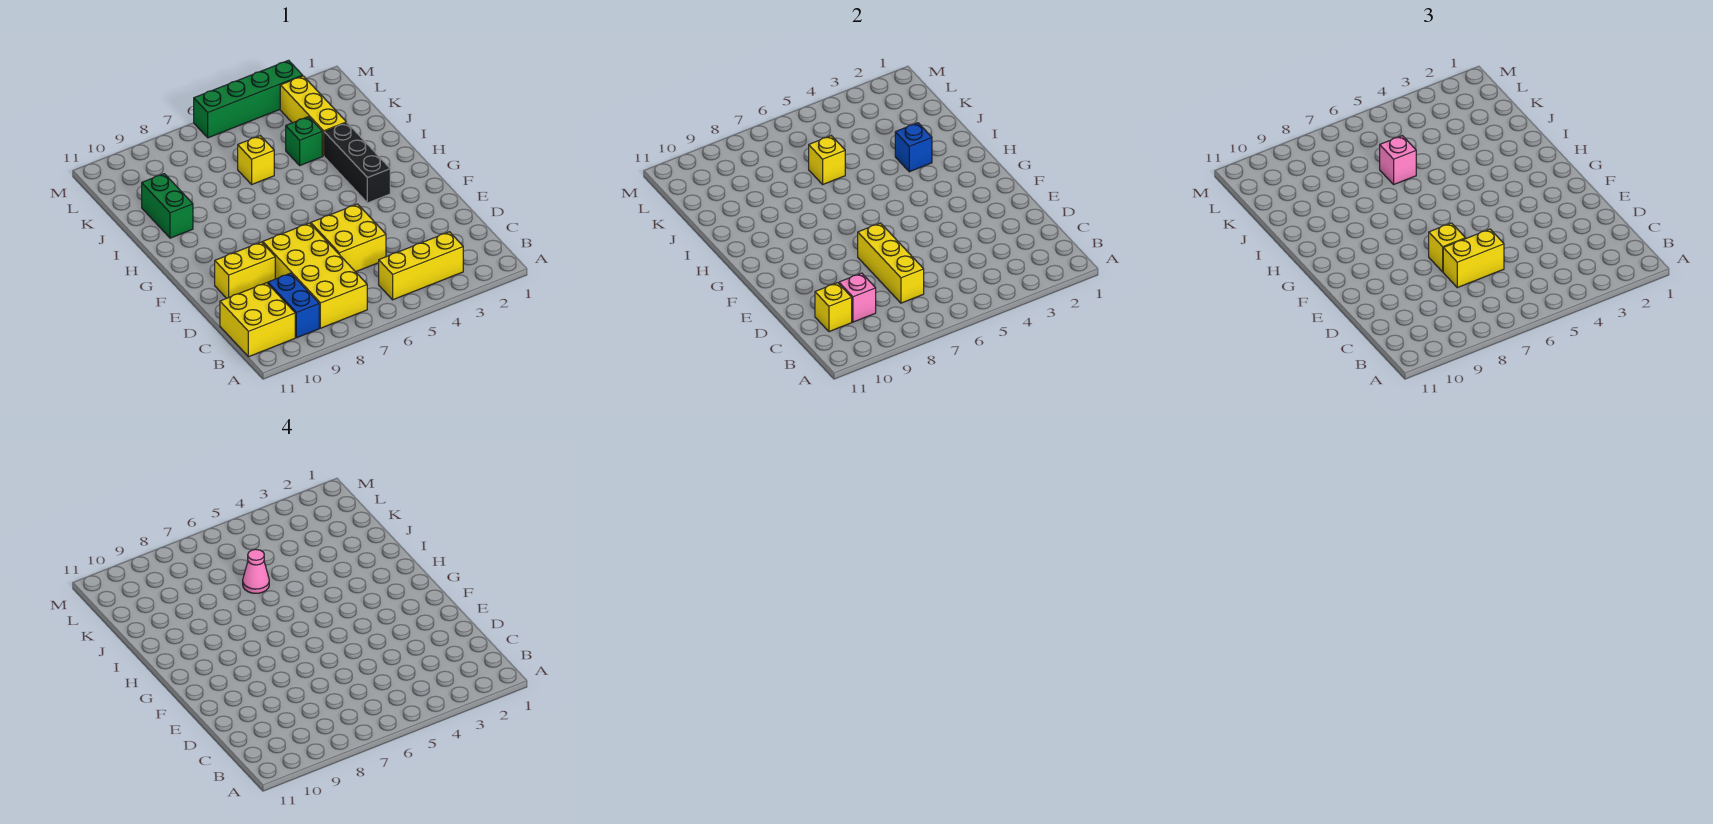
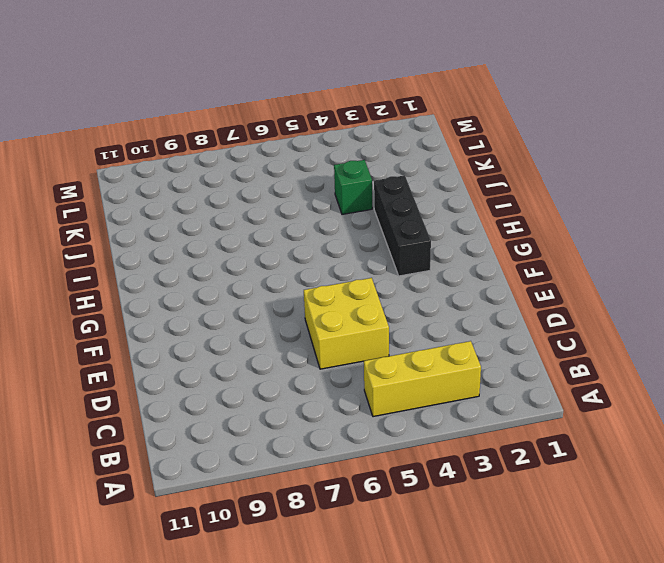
none -> yellow 2x4 brick [263,223,367,328]
none -> blue 1x2 brick [268,273,319,338]
none -> yellow 2x2 brick [220,283,295,357]

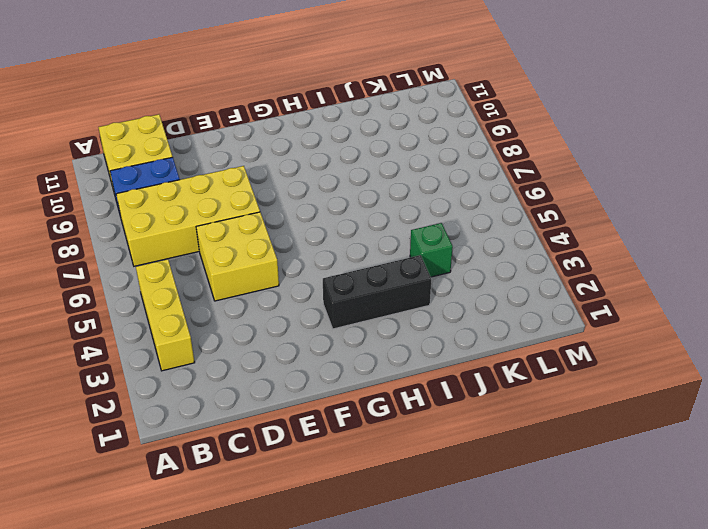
none -> yellow 1x2 brick [215,242,275,298]
none -> green 1x2 brick [142,174,193,238]
none -> yellow 1x3 brick [280,76,346,156]

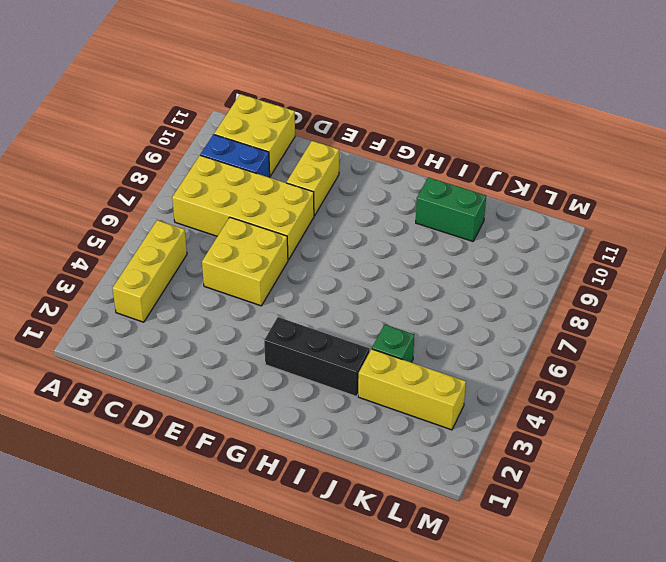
none -> yellow 1x1 brick [238,136,274,184]
none -> green 1x4 brick [194,60,303,138]
none -> yellow 1x3 brick [858,223,924,303]

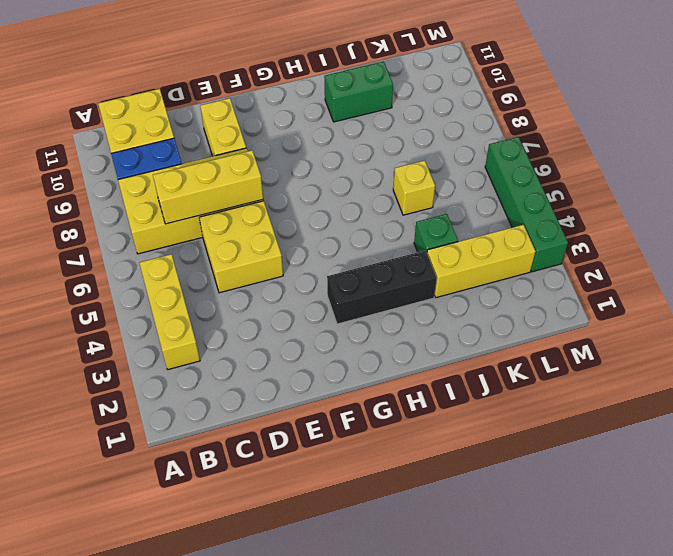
none -> pink 1x1 brick [839,273,876,322]
none -> yellow 1x1 brick [815,283,852,332]
none -> blue 1x1 brick [895,123,932,172]

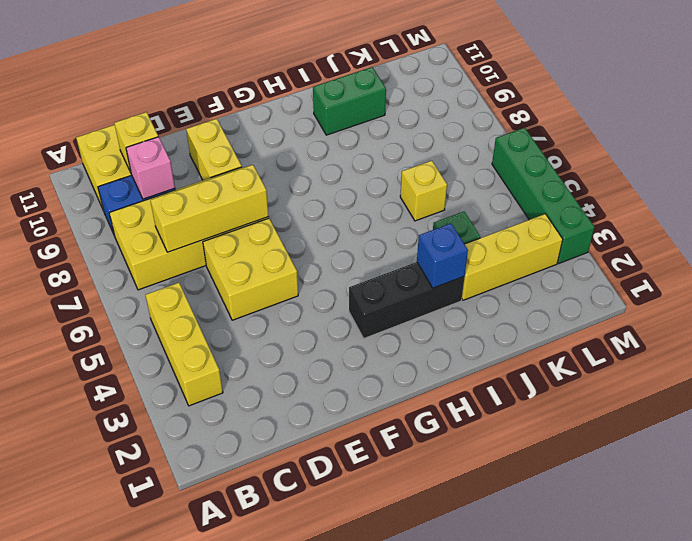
none -> yellow 1x1 brick [809,136,845,184]
none -> yellow 1x2 brick [1443,229,1504,288]
none -> yellow 1x1 brick [1429,223,1466,272]

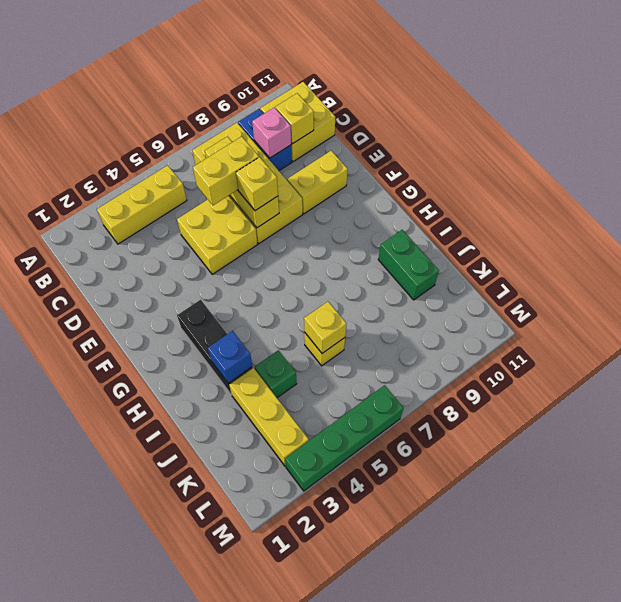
none -> pink 1x1 brick [1380,136,1416,184]
none -> pink 1x1 cone [243,549,269,593]

